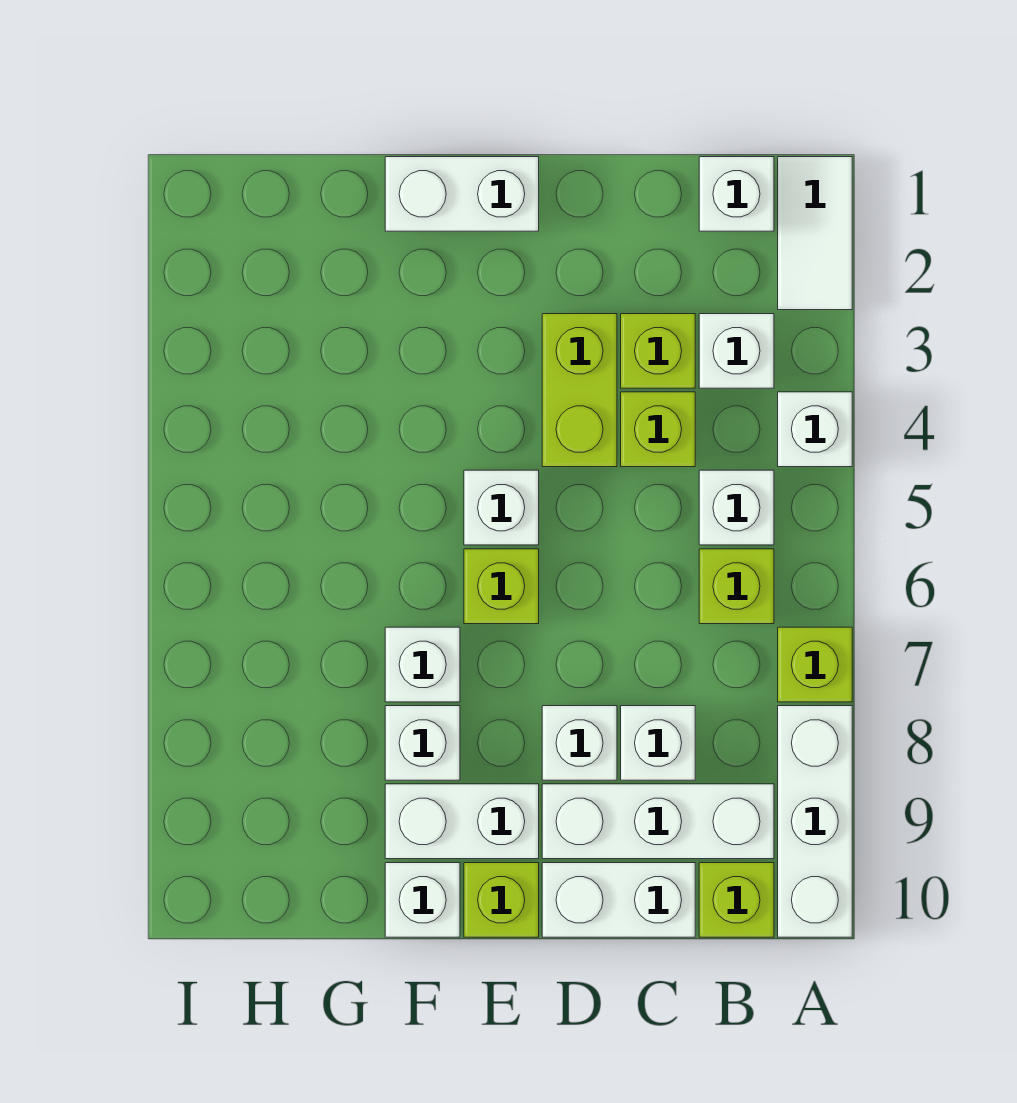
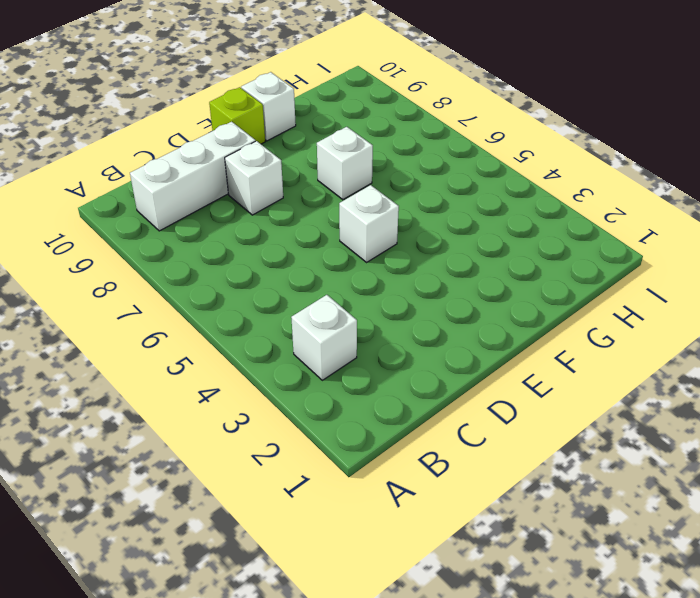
none -> white 1x2 tile [778,157,852,310]
none -> white 1x1 brick [778,392,852,467]
none -> lime 1x1 brick [778,627,852,702]

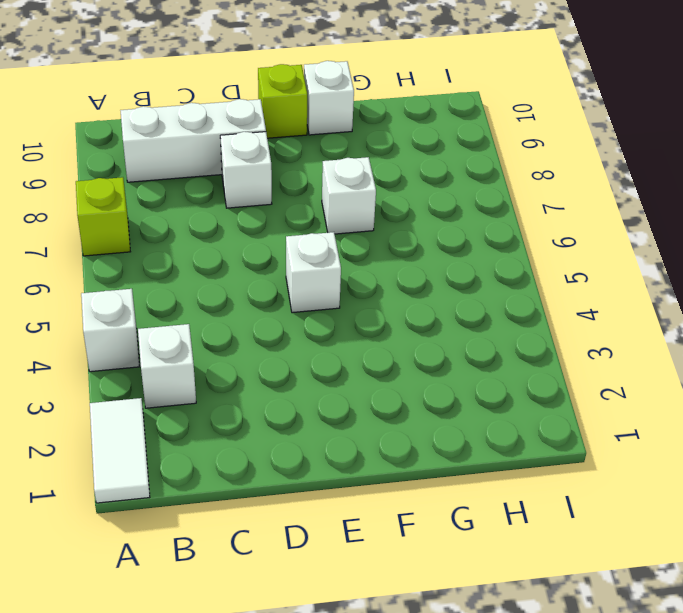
none -> white 1x3 brick [778,706,852,937]
none -> white 1x1 brick [699,157,774,231]
none -> white 1x1 brick [699,470,774,545]

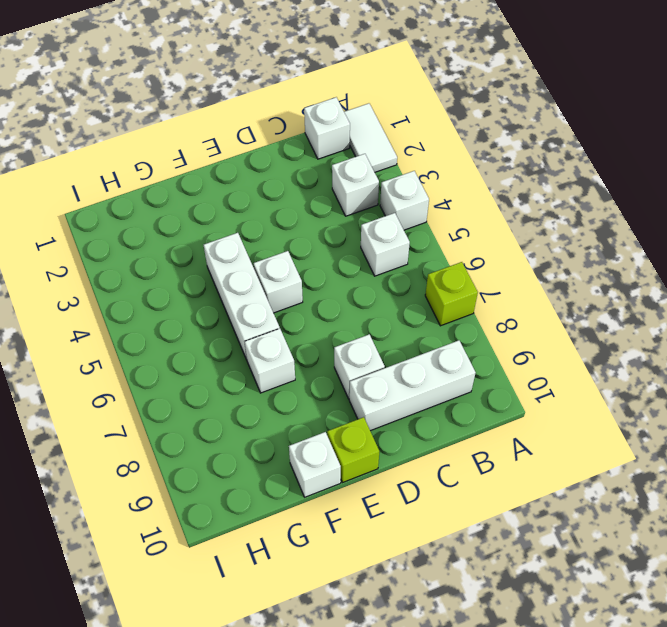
white 1x3 brick [204,233,280,360] -> white 1x3 brick moved to [778,706,852,937]
none -> lime 1x1 brick [699,549,774,624]
none -> lime 1x1 brick [699,863,774,937]
none -> lime 1x1 brick [621,314,695,388]

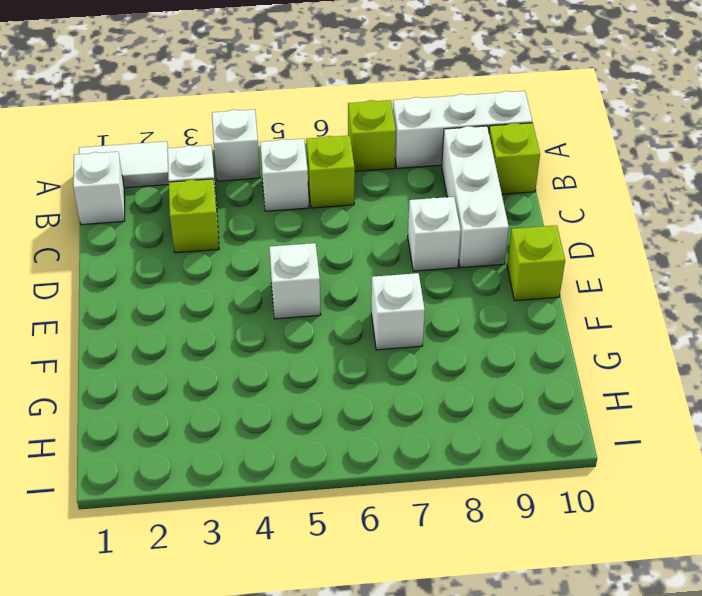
none -> lime 1x1 brick [621,392,695,467]
none -> white 1x1 brick [621,706,695,780]
none -> white 1x2 brick [542,863,695,937]

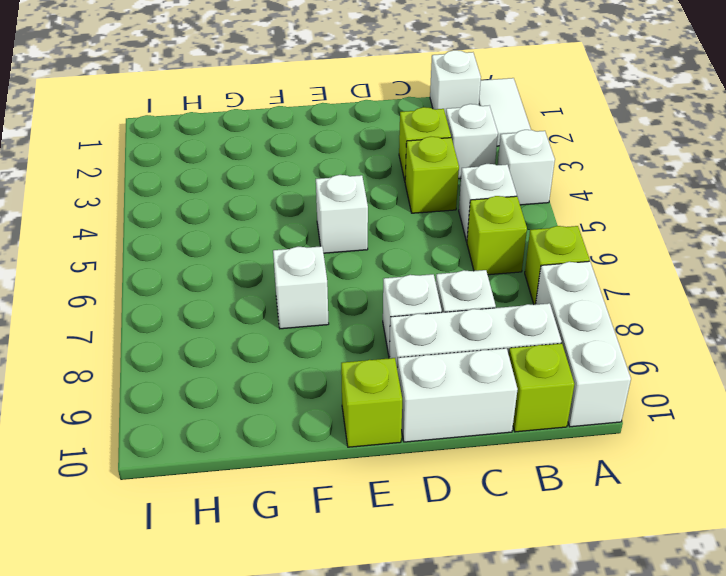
none -> lime 1x2 brick [542,314,617,467]
none -> white 1x2 brick [385,157,539,231]
none -> lime 1x1 brick [464,549,539,624]

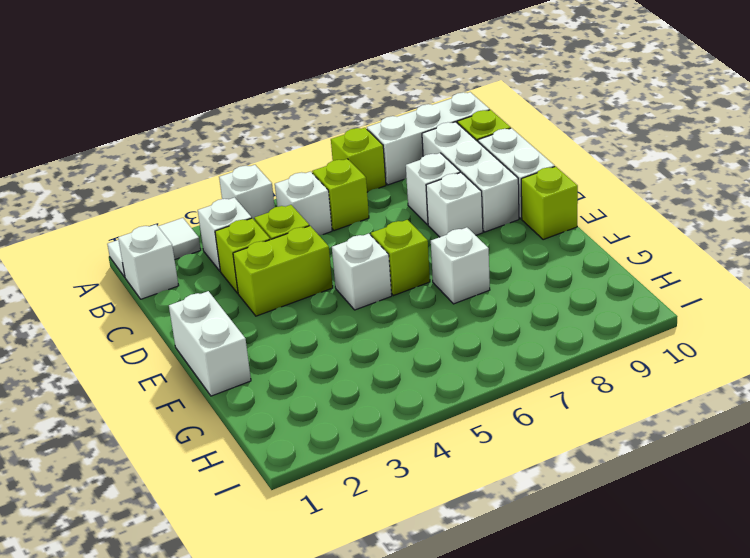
none -> white 1x2 brick [385,784,539,859]
none -> white 1x1 brick [385,706,460,780]
none -> white 1x1 brick [385,863,460,937]

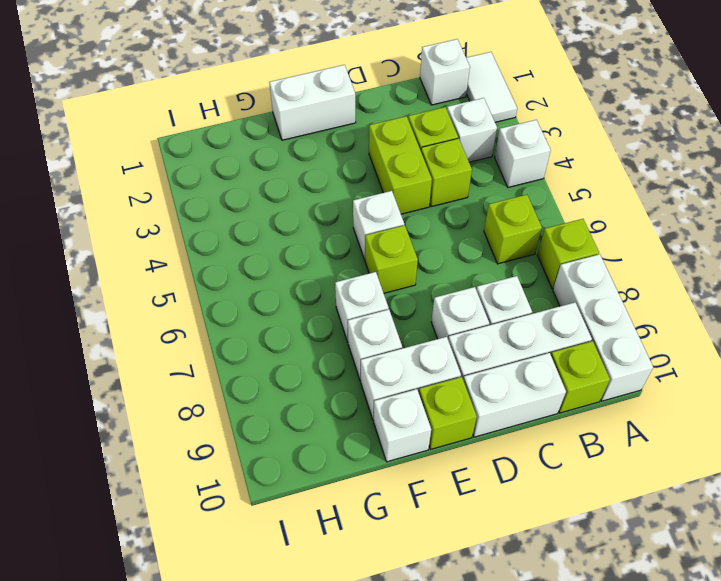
none -> white 1x1 brick [699,470,774,545]

